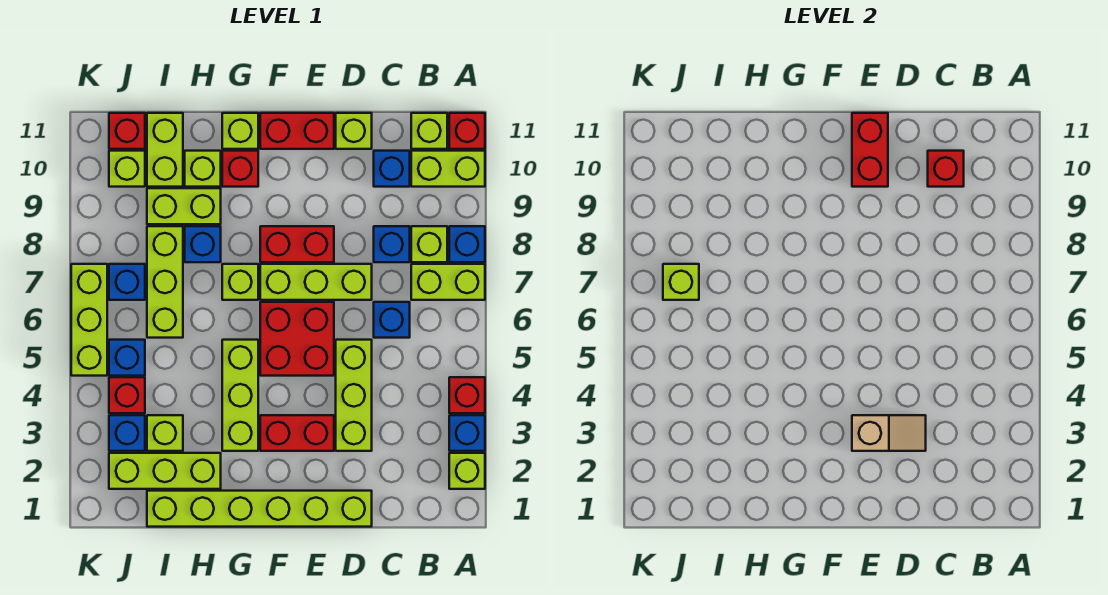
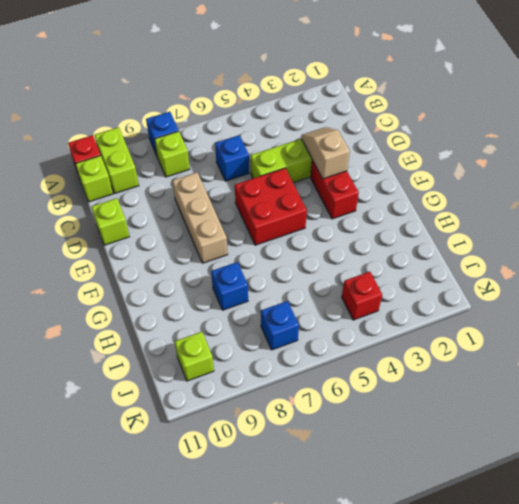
tan 1x3 brick [172,172,228,263] -> red 1x2 brick [260,226,334,262]
none -> lime 1x1 brick [449,453,485,489]
none -> blue 1x1 brick [449,415,485,451]
none -> red 1x1 brick [449,377,485,413]
none -> lime 1x2 brick [411,264,485,300]

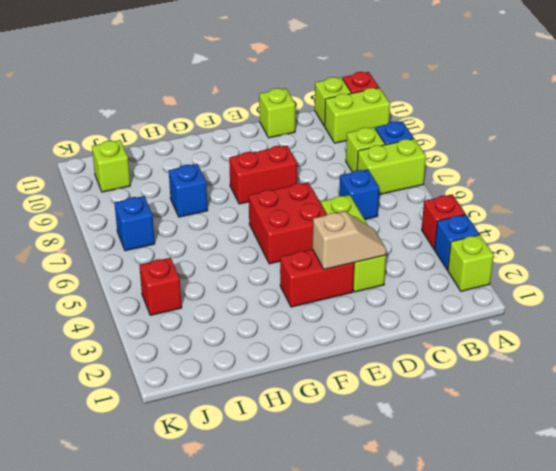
none -> blue 1x1 brick [374,226,410,262]
none -> blue 1x1 brick [374,151,410,187]
none -> lime 1x6 brick [147,491,372,527]
none -> lime 1x3 brick [260,264,372,300]

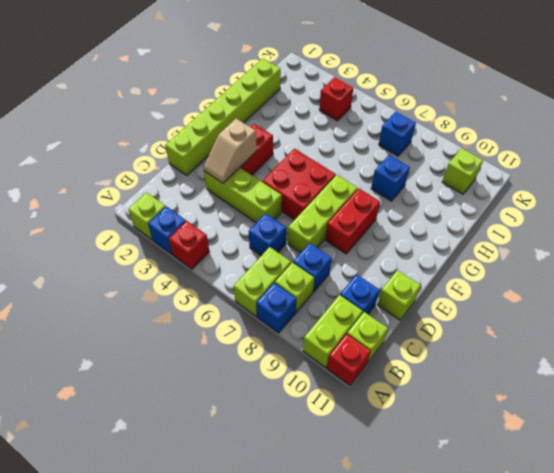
none -> red 1x2 brick [260,113,334,149]
none -> lime 1x3 brick [222,340,258,451]
none -> lime 1x1 brick [222,264,258,300]
none -> red 1x1 brick [222,151,258,187]

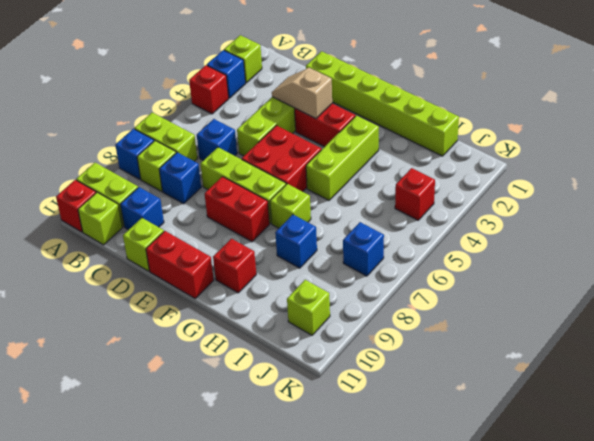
none -> lime 1x1 brick [222,113,258,149]
none -> lime 1x3 brick [109,453,221,489]
none -> lime 1x2 brick [147,188,221,224]
none -> lime 1x1 brick [185,151,221,187]

